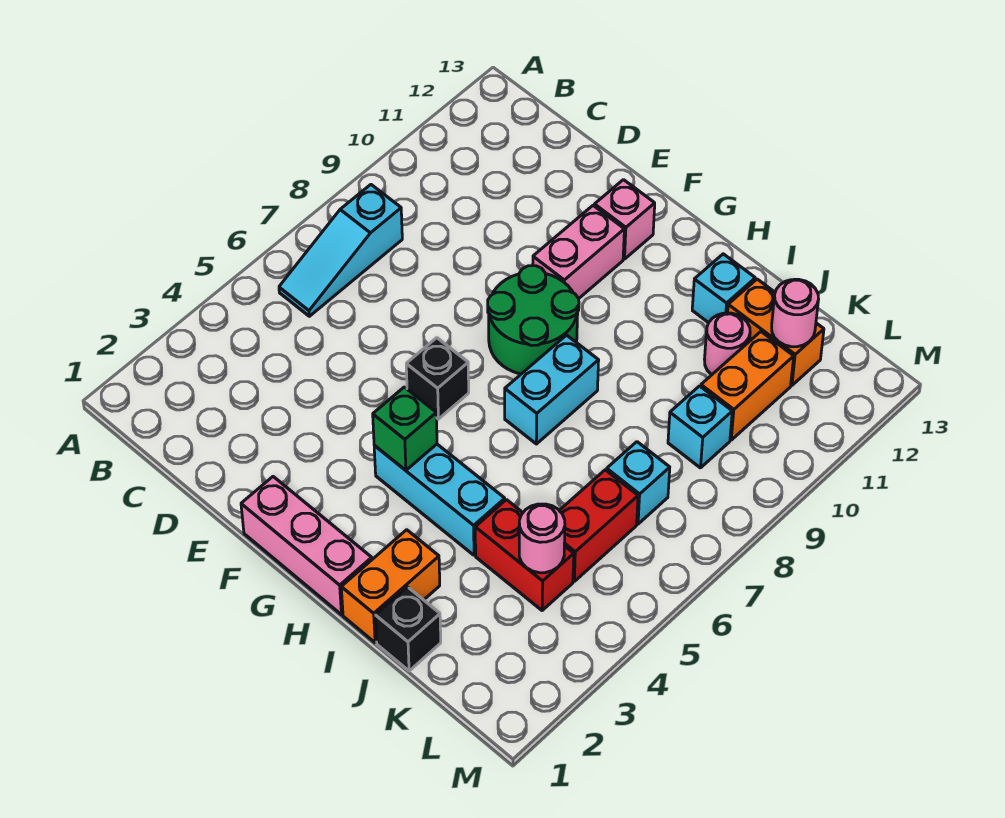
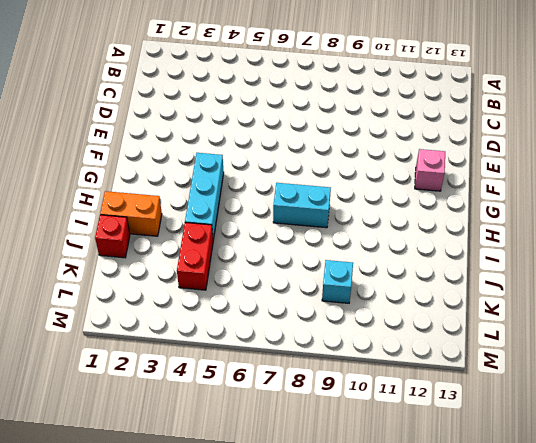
red 1x1 brick [95,215,130,258] -> black 1x1 brick [375,587,441,671]
none -> cyan 1x3 slope [279,185,402,316]
none -> pink 1x3 brick [241,477,372,615]
none -> black 1x1 brick [406,338,469,419]

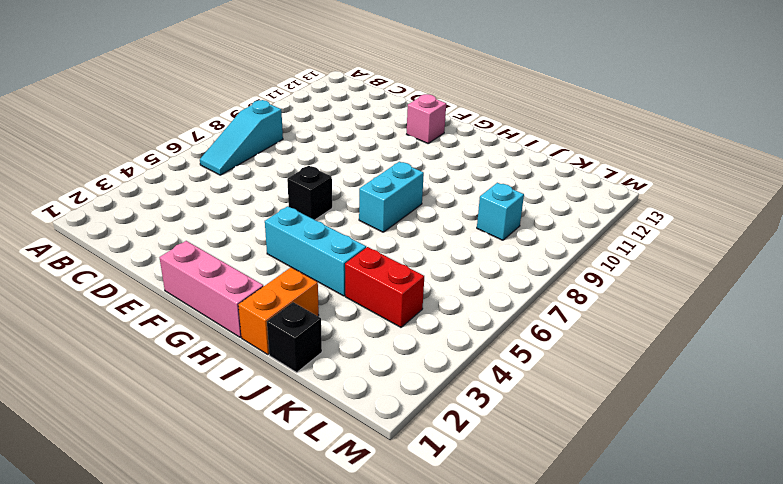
none -> green 2x2 round brick [488,266,579,374]
none -> pink 1x2 brick [533,206,624,298]
none -> cyan 1x1 brick [692,254,755,323]

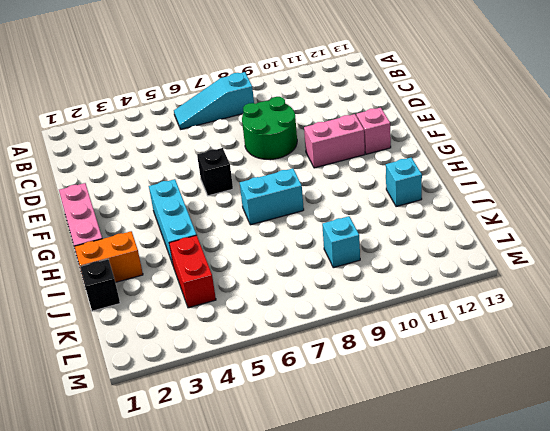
green 2x2 round brick [242,97,297,160] -> green 2x2 round brick moved to [488,266,579,374]
none -> pink 1x1 round brick [705,313,750,375]
none -> orange 1x2 brick [728,279,824,385]
none -> red 1x2 brick [559,470,638,581]

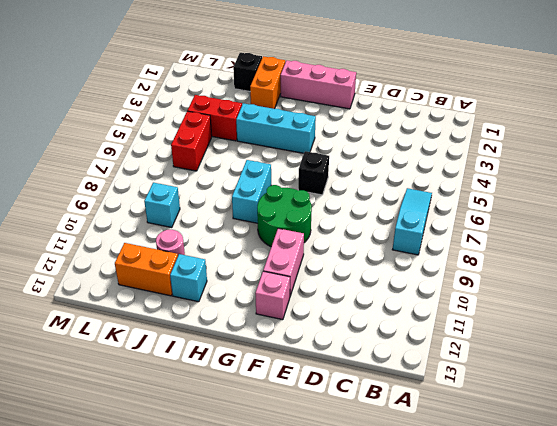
none -> cyan 1x1 brick [607,442,670,524]
none -> orange 1x2 brick [701,332,794,440]
none -> green 1x1 brick [373,387,437,470]

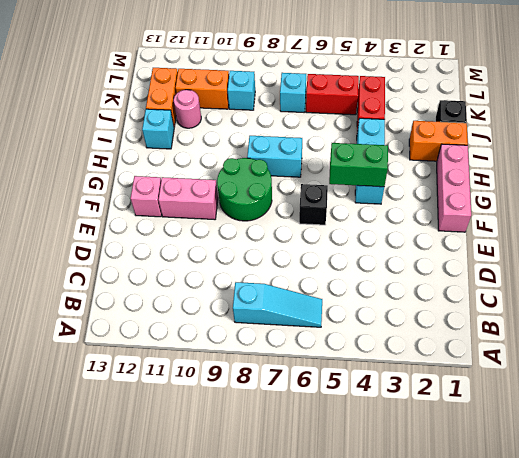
green 1x2 brick [329,143,388,187] -> green 1x1 brick [373,387,437,470]
none -> pink 1x1 round brick [519,504,565,573]
none -> pink 1x1 round brick [772,279,819,347]

